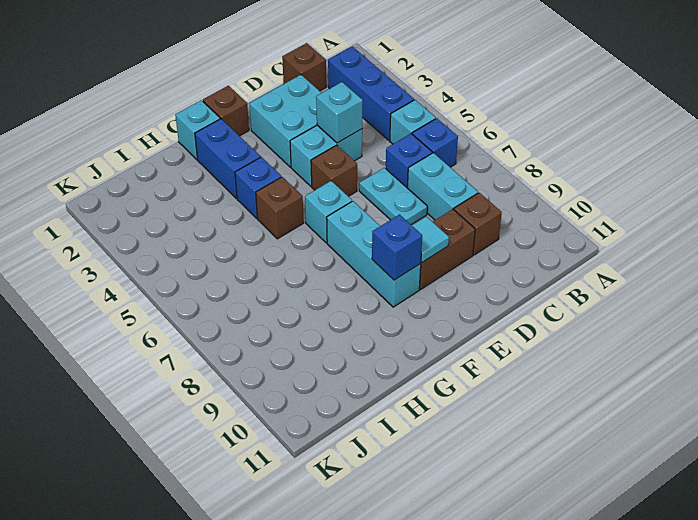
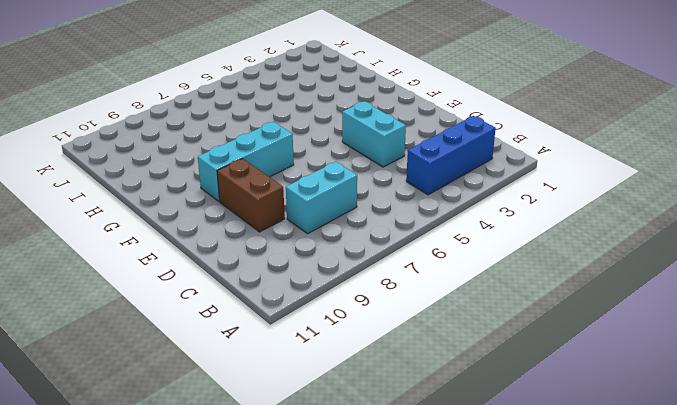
none -> cyan 1x1 brick [390,100,436,144]
none -> blue 1x1 brick [412,118,458,167]
none -> brown 1x1 brick [282,43,326,91]

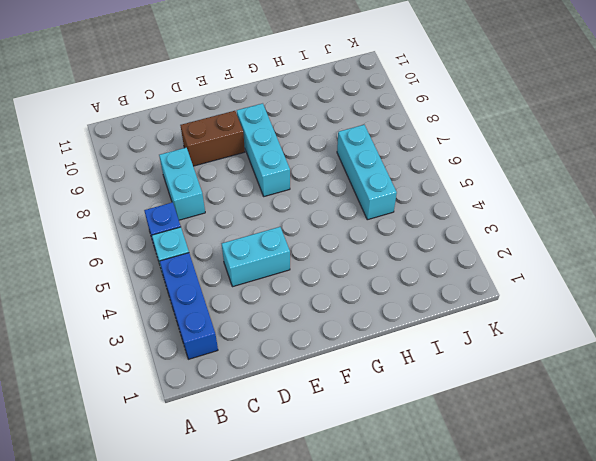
cyan 1x3 brick [337,125,397,220] -> none
none -> brown 1x1 brick [282,43,326,91]
none -> blue 1x1 brick [386,134,432,187]
none -> brown 1x1 brick [454,193,502,255]

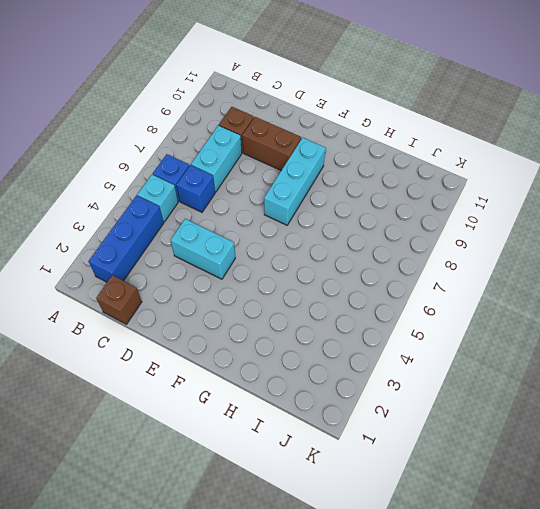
none -> cyan 2x2 brick [249,75,321,167]
none -> cyan 1x2 plate [359,168,427,225]
none -> brown 1x1 brick [311,145,357,196]

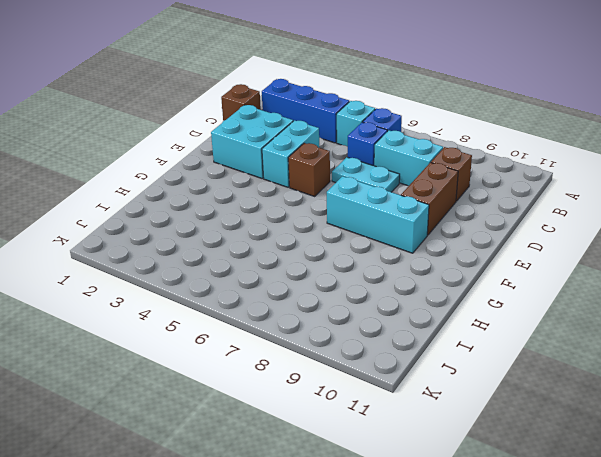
none -> brown 1x1 brick [203,86,249,136]
none -> cyan 1x1 brick [305,181,352,243]
none -> cyan 1x1 brick [175,100,220,160]

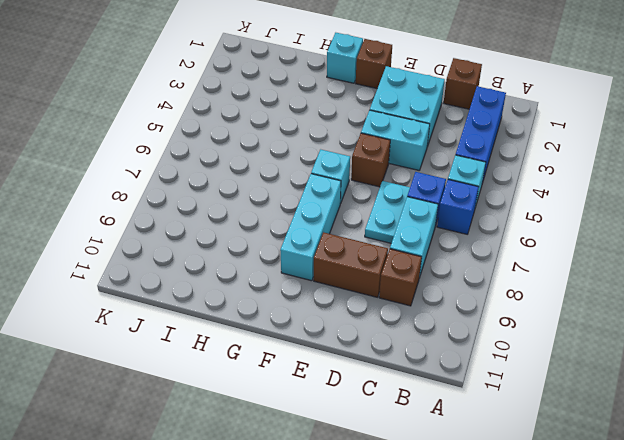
none -> blue 1x2 brick [195,119,260,198]
none -> blue 1x1 brick [235,157,281,218]
none -> brown 1x1 brick [256,177,304,239]

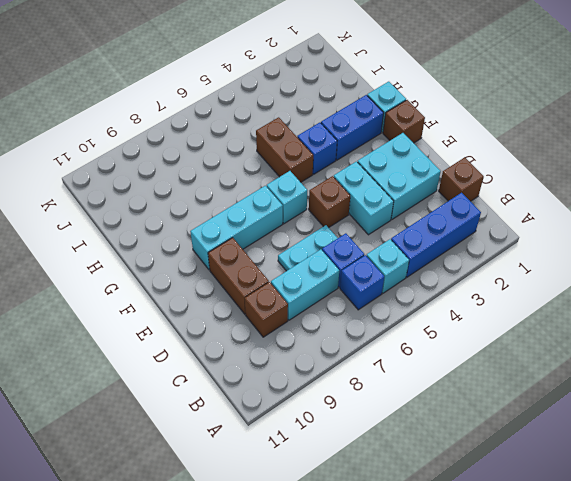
brown 1x2 brick [256,117,313,182] -> brown 1x1 brick [256,177,304,239]
none -> cyan 1x1 brick [316,82,363,143]
none -> cyan 1x1 tile [412,217,449,262]
none -> blue 1x1 brick [372,215,422,280]

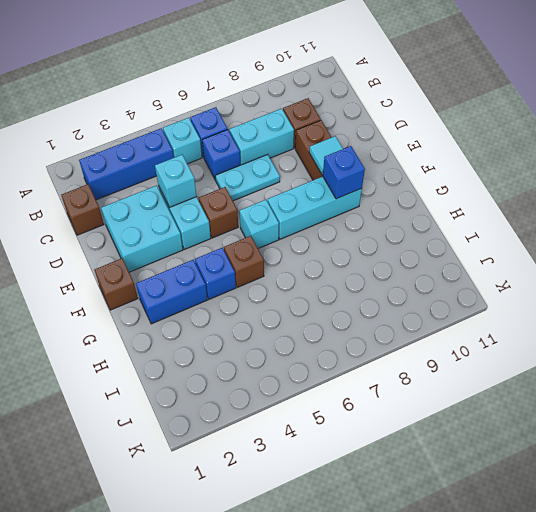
none -> cyan 1x1 brick [175,100,220,160]

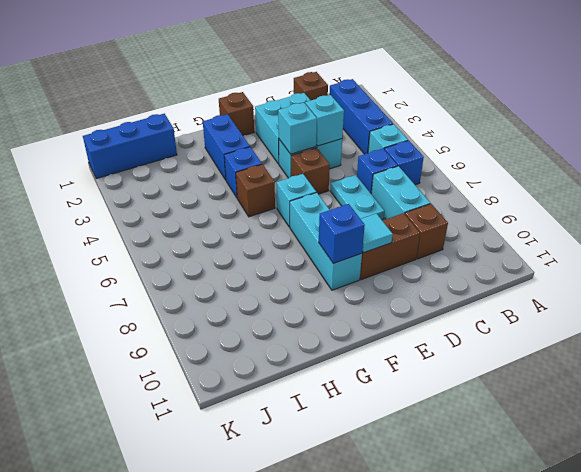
cyan 1x1 brick [278,103,317,154] -> cyan 1x1 brick moved to [175,100,220,160]
blue 1x3 brick [83,114,177,179] -> none

